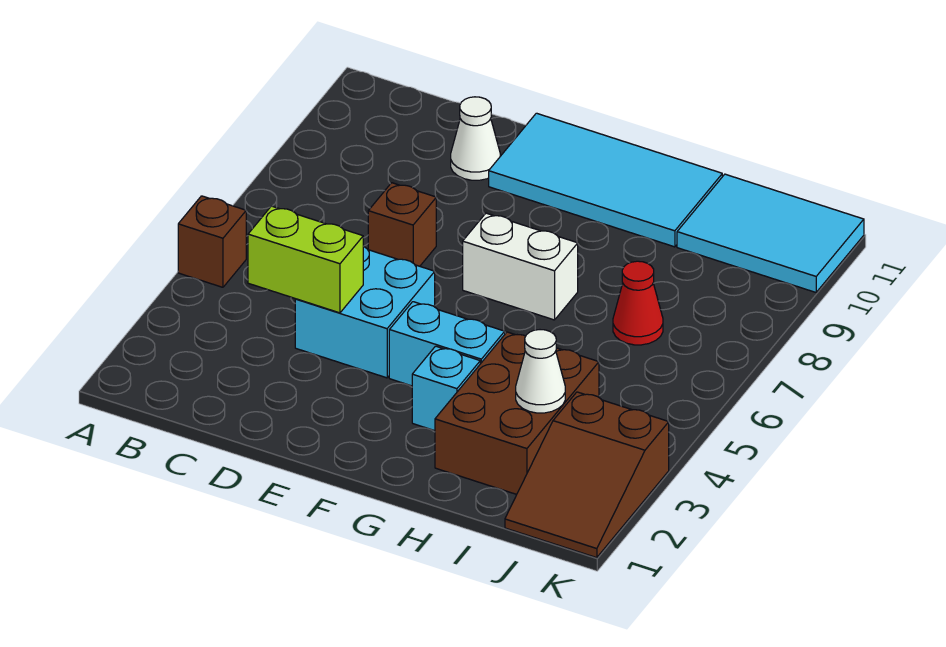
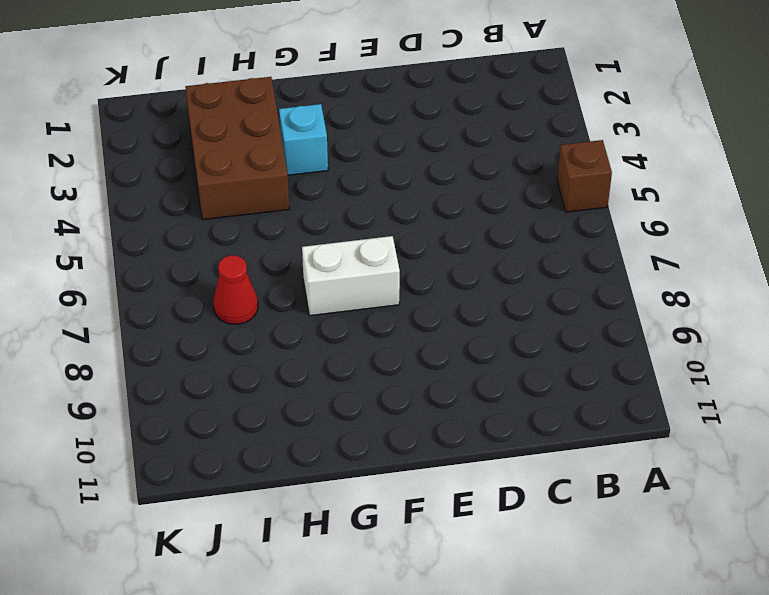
none -> cyan 2x2 brick [295,246,435,378]
none -> brown 1x1 brick [368,183,436,266]
none -> white 1x1 cone [451,97,501,180]

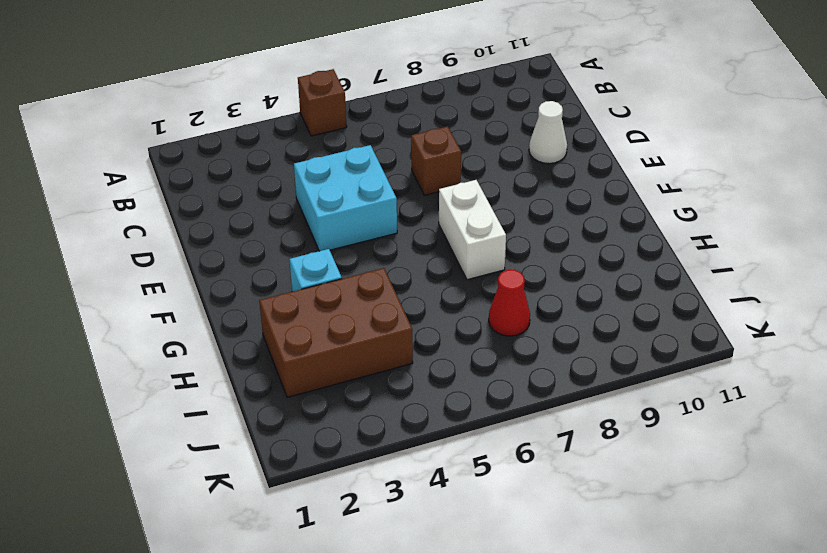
none -> cyan 2x4 tile [489,113,722,247]
none -> cyan 1x2 brick [389,302,505,386]
none -> cyan 2x3 tile [677,174,864,292]

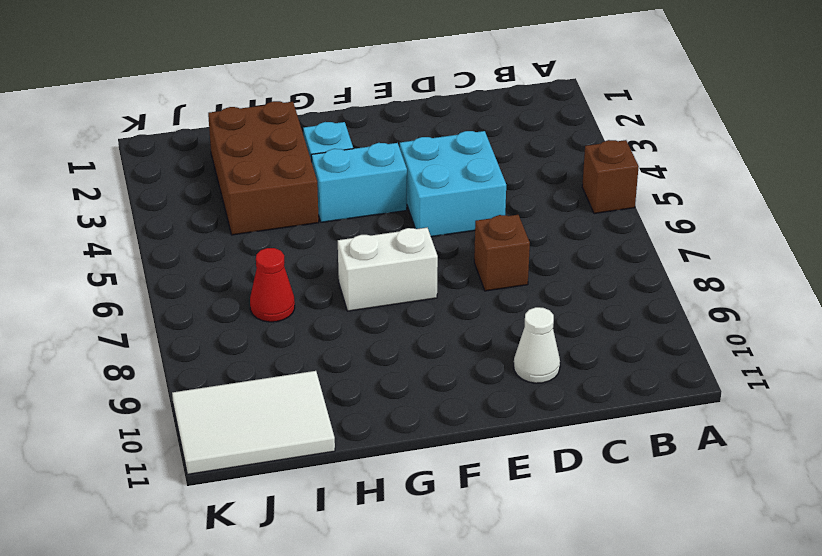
white 2x3 tile [172,371,335,474] -> cyan 2x3 tile [677,174,864,292]
none -> cyan 2x4 tile [489,113,722,247]
none -> brown 2x3 slope [505,392,669,558]
none -> lime 1x2 brick [248,206,363,313]

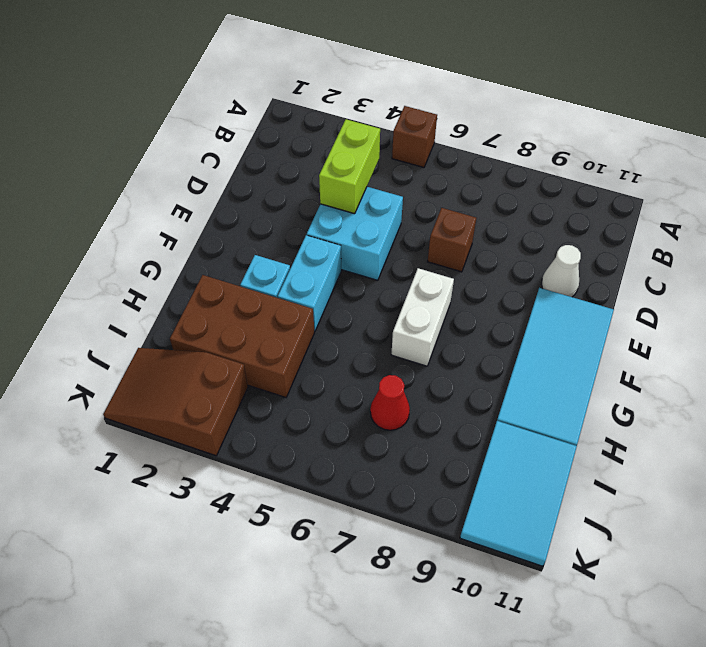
none -> white 1x1 cone [516,330,565,413]

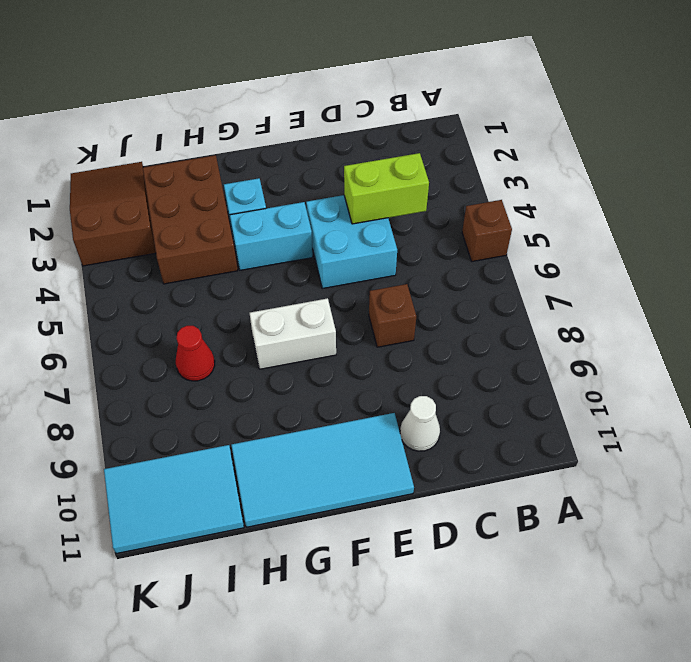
none -> white 1x1 cone [516,330,565,413]

